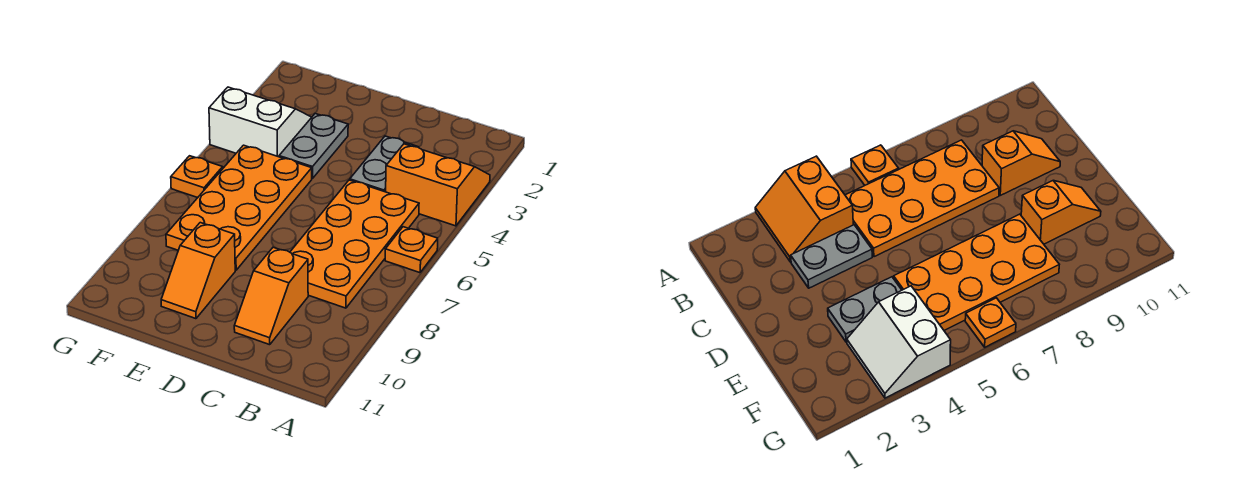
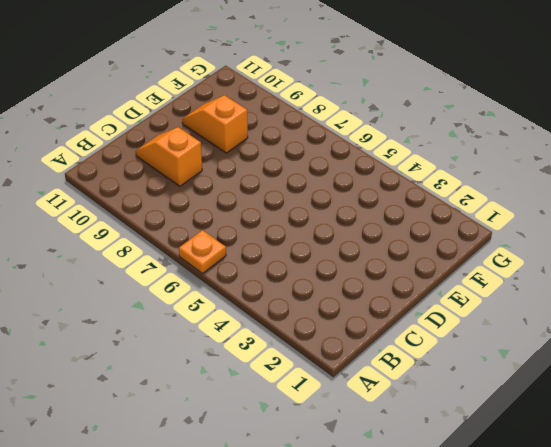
none -> orange 2x2 slope [386,144,490,226]
none -> orange 2x4 plate [290,180,419,308]

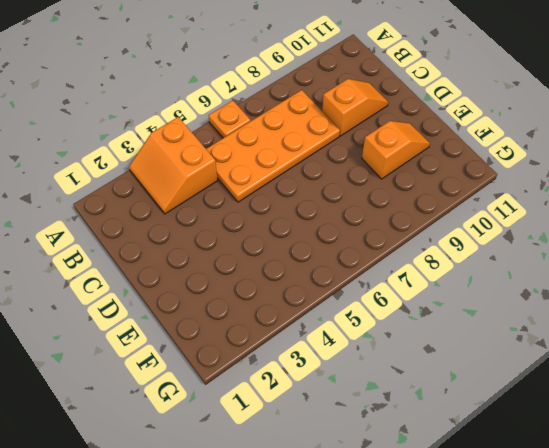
none -> grey 1x2 plate [350,136,418,192]
none -> grey 1x2 plate [279,114,348,179]

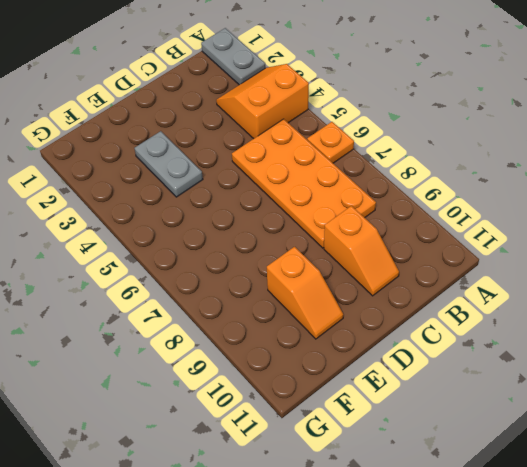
grey 1x2 plate [201,28,265,85] -> grey 1x2 plate moved to [350,136,418,192]
none -> orange 2x4 plate [166,145,312,270]
none -> white 2x2 slope [209,87,312,157]

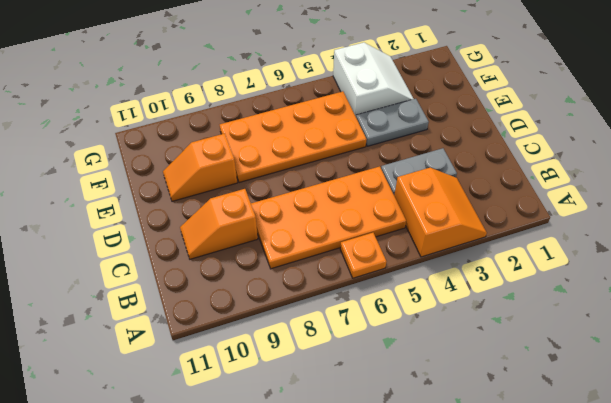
none -> orange 1x1 plate [171,156,223,198]

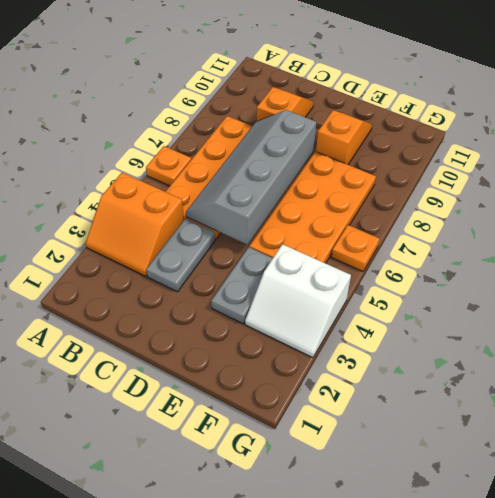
grey 2x4 slope [186,110,316,245] -> none

